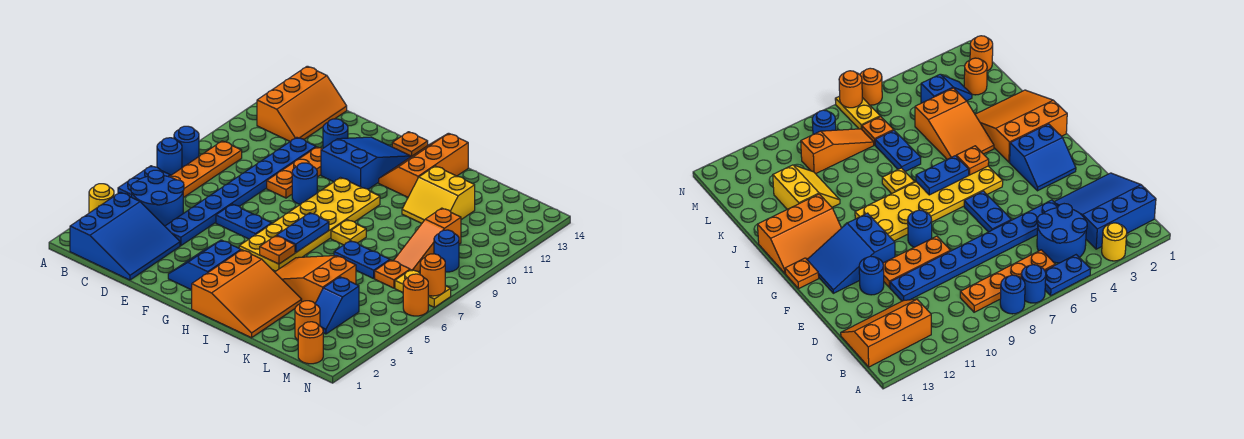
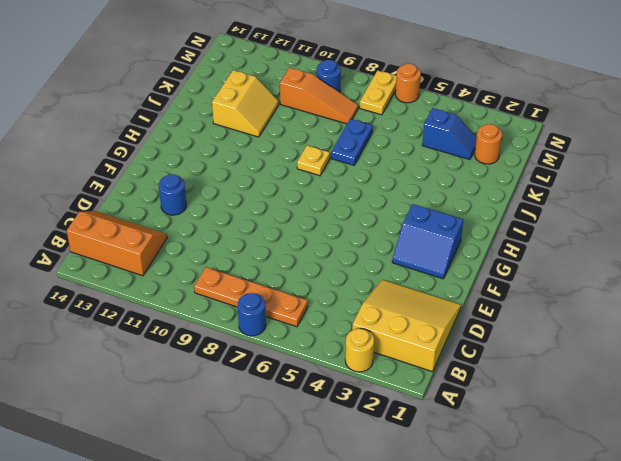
yellow 3x3 slope [352,280,461,372] -> blue 3x3 slope [70,192,180,280]
none -> blue 1x2 plate [118,166,170,197]
none -> blue 1x1 round brick [174,126,199,168]
none -> blue 2x2 round brick [131,170,184,226]
none -> blue 1x8 plate [165,137,316,246]

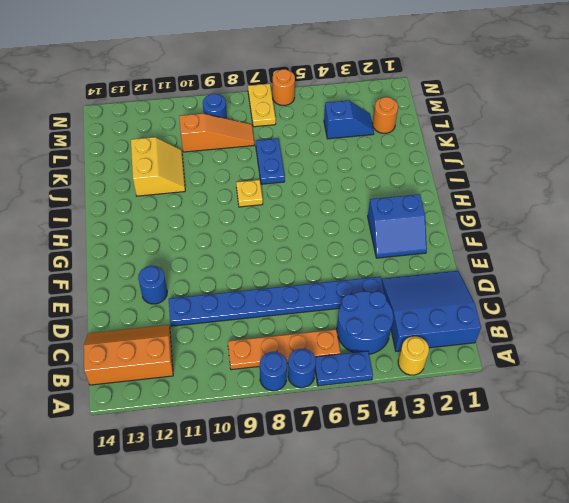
none -> blue 1x2 plate [216,204,272,239]
none -> orange 1x3 plate [267,147,323,198]
none -> blue 1x1 round brick [292,163,317,204]
none -> blue 2x3 slope [321,137,411,189]

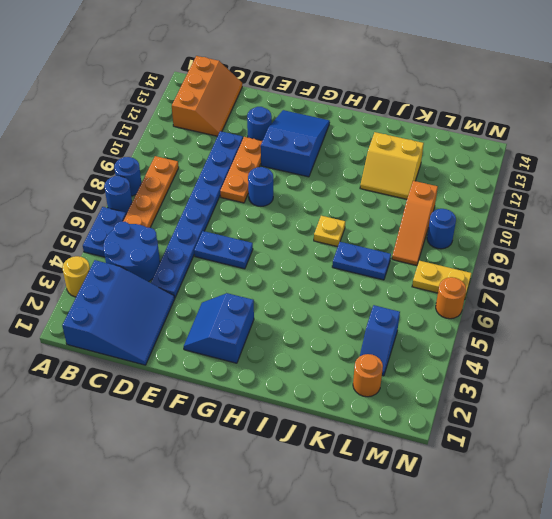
none -> yellow 2x6 plate [239,178,380,271]
none -> orange 1x1 plate [392,132,428,157]
none -> orange 3x3 slope [192,250,302,338]
none -> orange 2x3 slope [379,133,468,197]

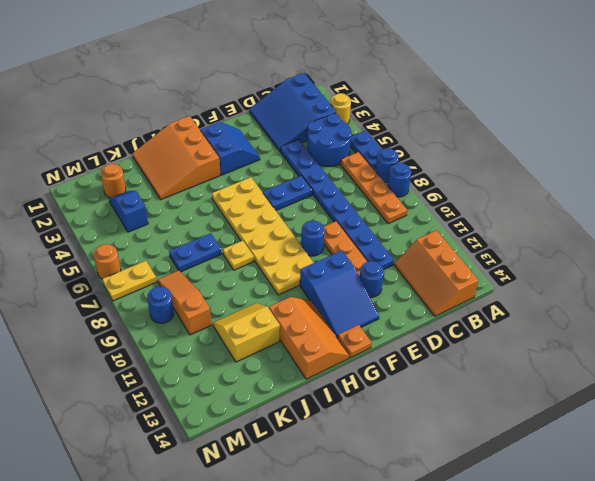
none -> orange 2x3 slope [275,256,356,303]
none -> orange 1x1 plate [375,260,410,288]
none -> orange 1x1 round brick [298,322,323,364]
none -> orange 1x1 plate [260,236,295,264]

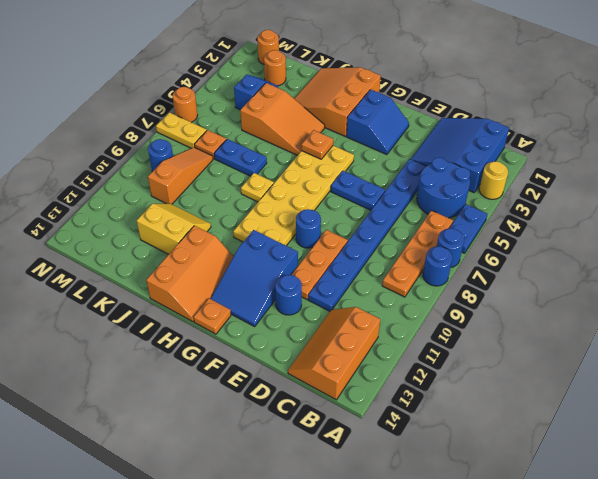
none -> blue 1x2 plate [277,213,329,252]
none -> orange 1x1 round brick [420,254,445,296]

